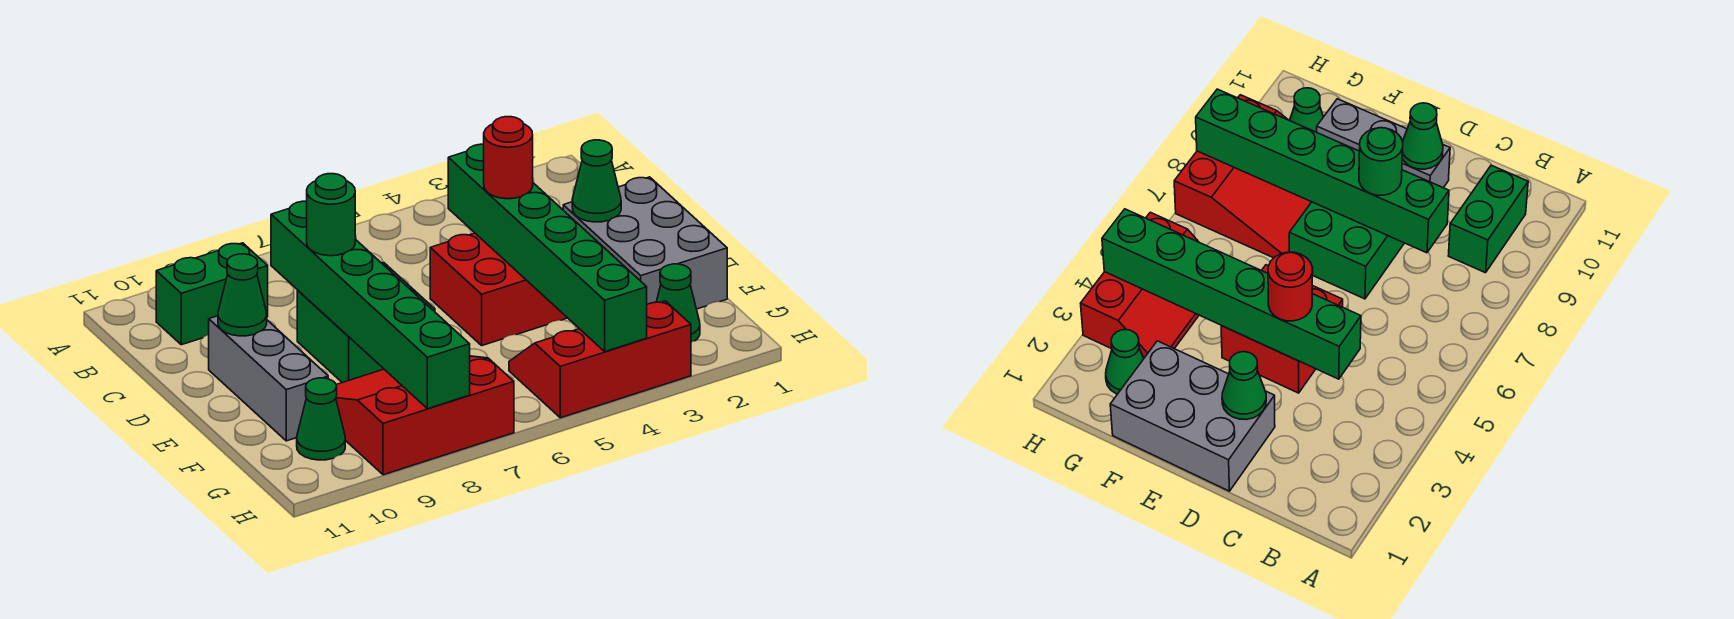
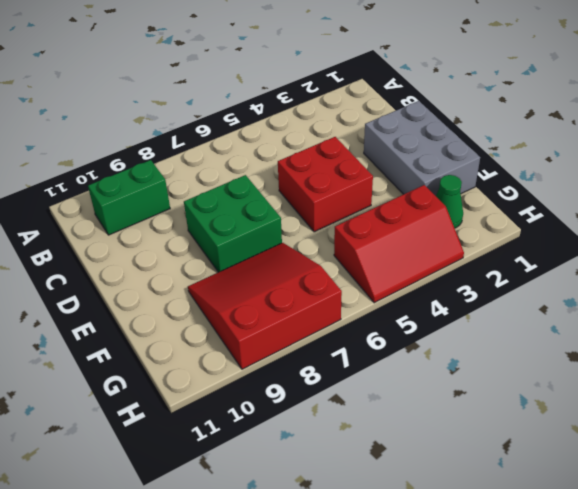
red 2x3 slope [334,185,464,303] -> red 2x3 slope turned to [509,301,691,418]
none -> grey 1x3 brick [209,316,328,441]
none -> green 1x1 cone [297,378,345,460]
none -> green 1x6 brick [448,144,647,351]

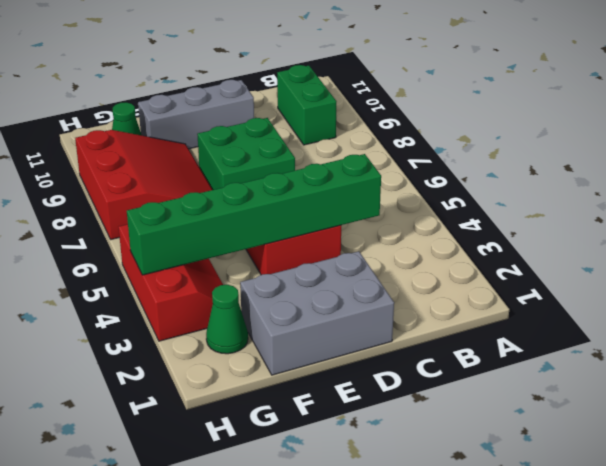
none -> green 1x6 brick [271,201,470,409]
none -> green 1x1 cone [572,140,621,222]
none -> green 1x1 cone [218,254,267,336]

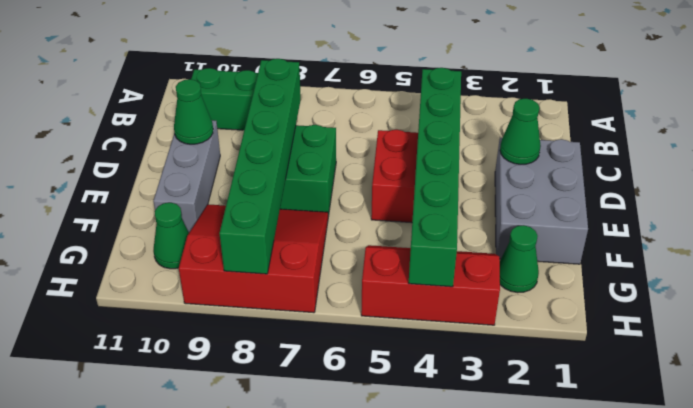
none -> red 1x1 round brick [484,117,533,199]
none -> green 1x1 round brick [307,174,355,256]

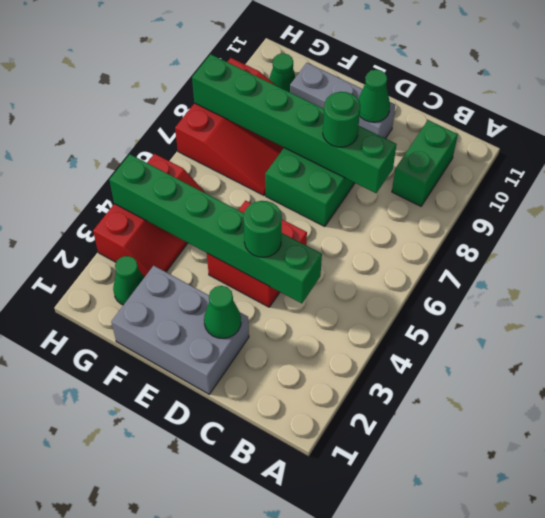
green 1x1 round brick [244,201,282,257] -> red 1x1 round brick [484,117,533,199]

